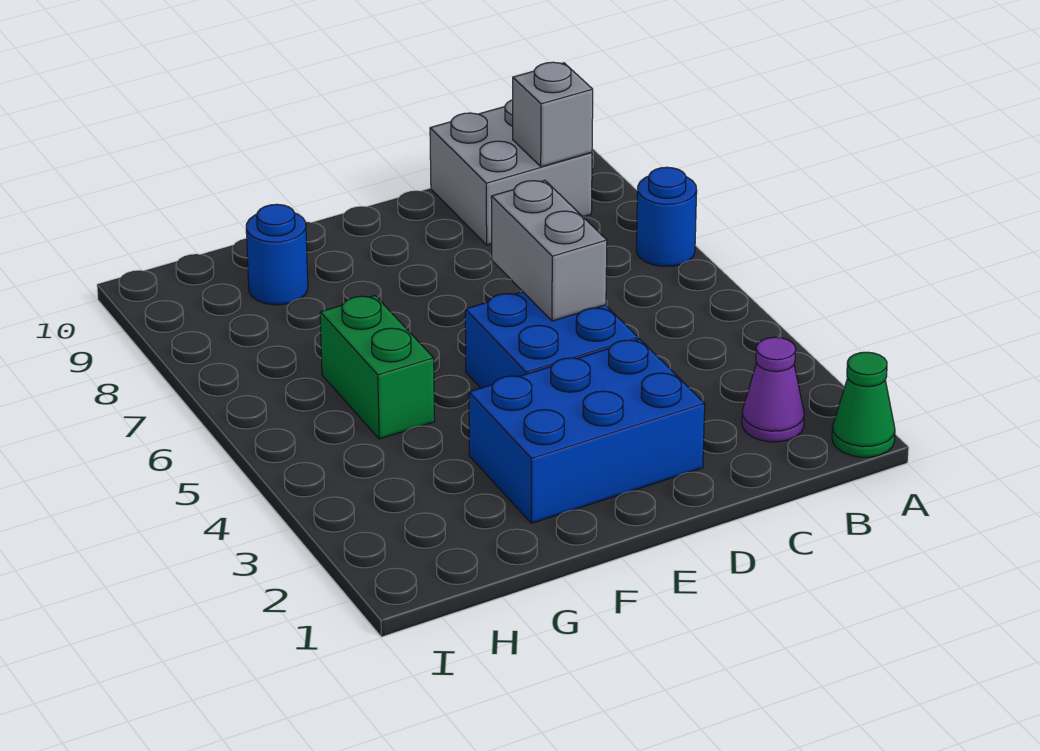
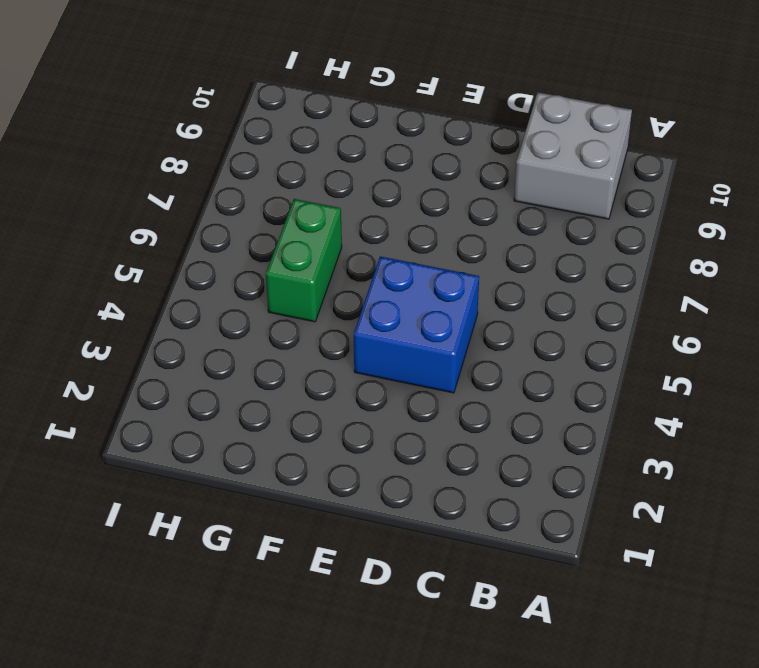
none -> green 1x1 cone [832,352,895,457]
none -> blue 1x1 round brick [636,167,697,266]

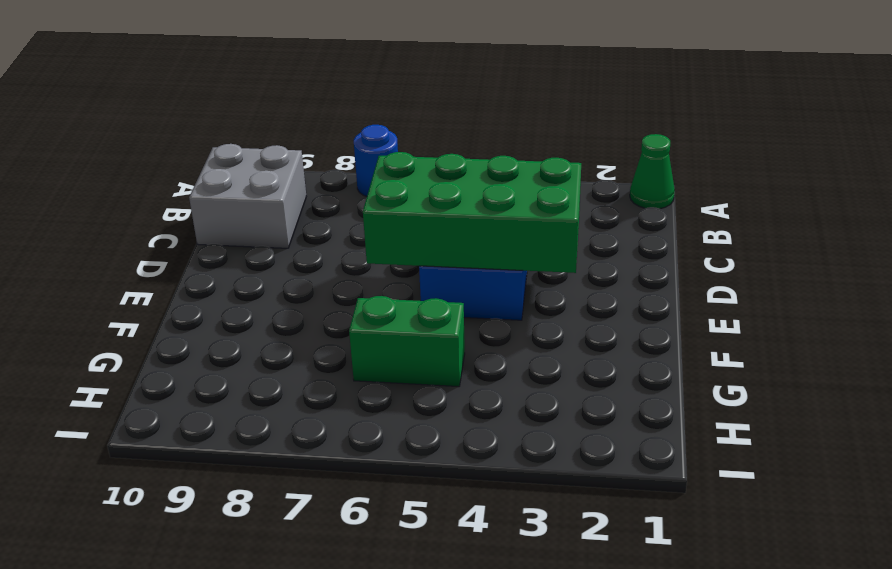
green 2x4 brick [363,152,581,273] -> grey 1x2 brick [491,181,607,321]
none -> purple 1x1 cone [742,337,804,442]
none -> blue 2x3 brick [469,339,705,523]

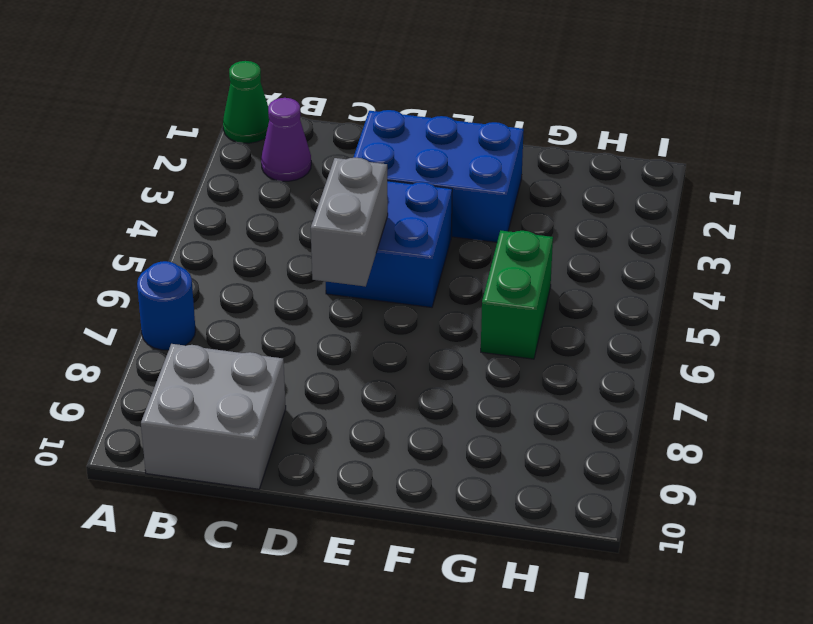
none -> blue 1x1 round brick [246,204,308,305]
none -> grey 1x1 brick [513,62,593,167]

